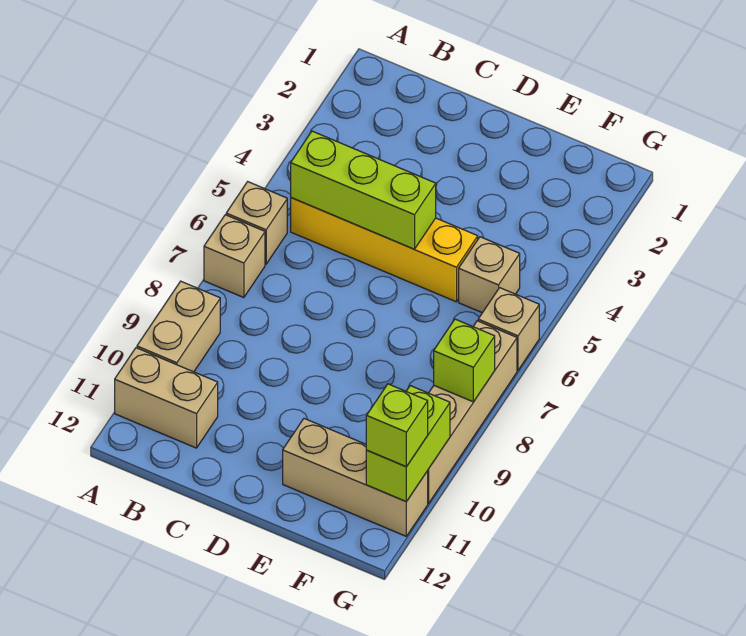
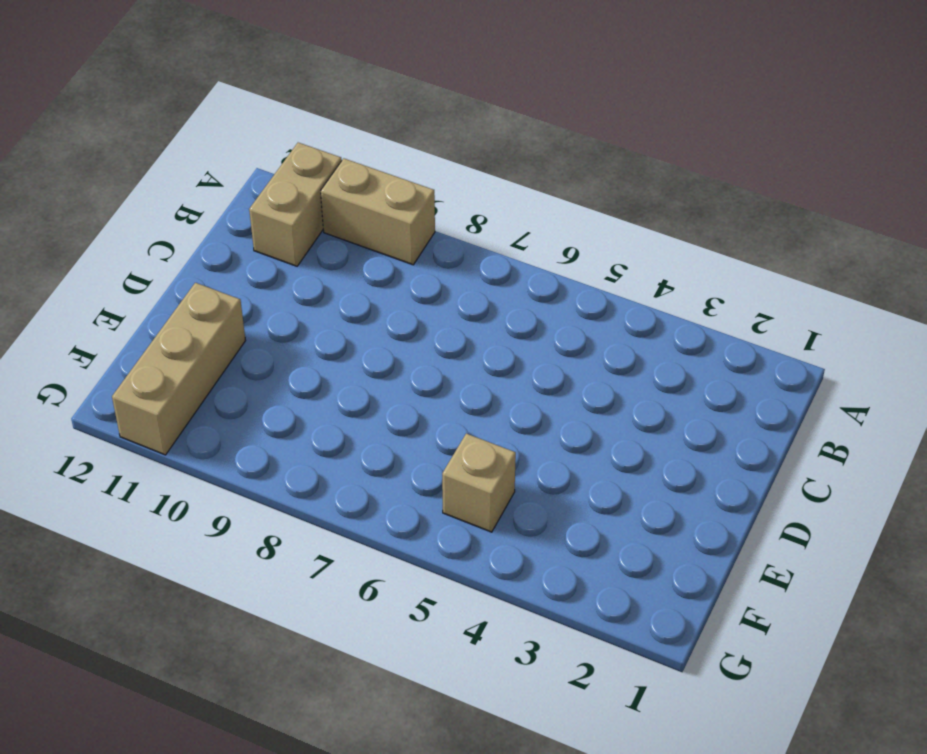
none -> tan 1x1 brick [226,182,287,264]
none -> tan 1x1 brick [204,215,265,298]
none -> yellow 1x4 brick [291,198,478,302]

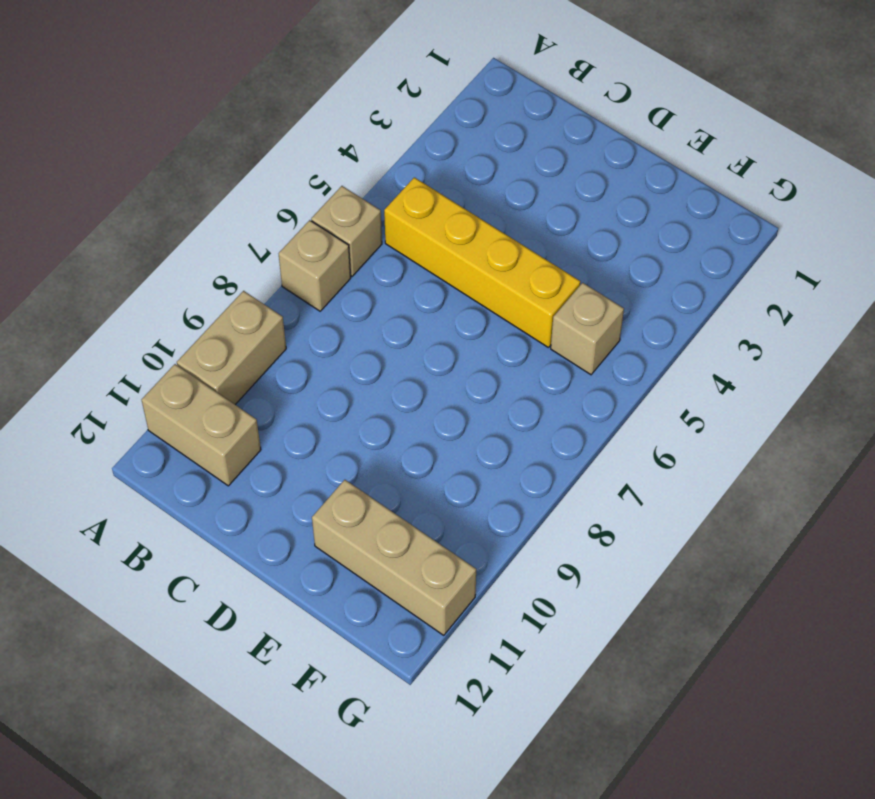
none -> tan 1x1 brick [478,288,539,370]
none -> tan 1x4 brick [428,321,517,503]
none -> lime 1x3 brick [291,131,436,249]

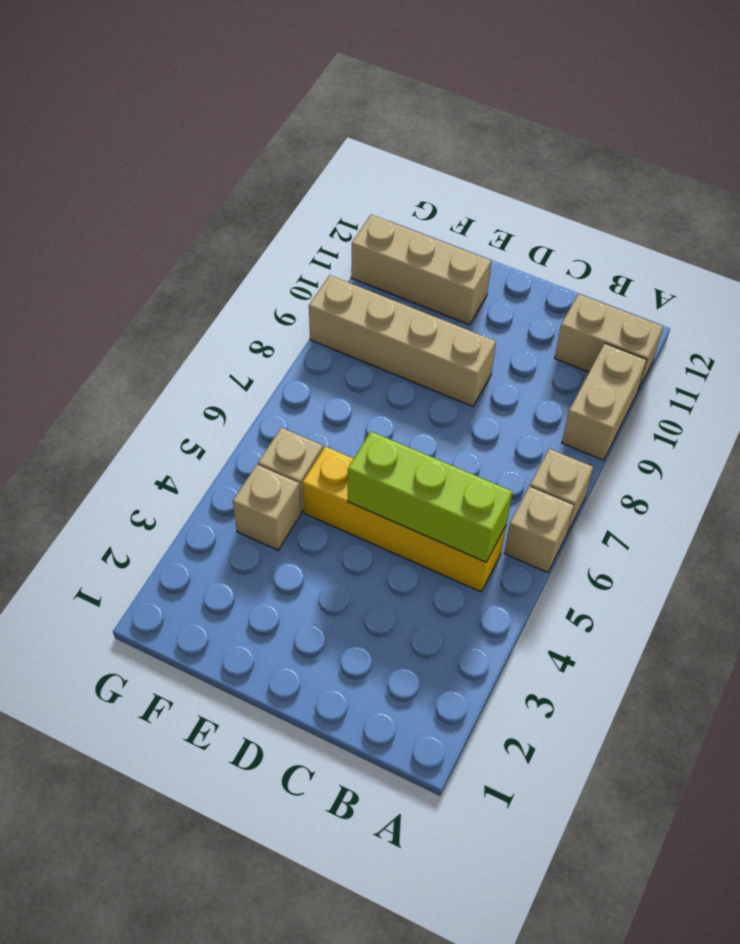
tan 1x4 brick [309,275,496,407] -> tan 1x4 brick turned to [428,321,517,503]
tan 1x1 brick [233,465,301,550] -> tan 1x1 brick moved to [478,288,539,370]
none -> lime 1x1 brick [434,319,495,402]
none -> lime 1x2 brick [366,386,450,501]
none -> lime 1x1 brick [366,384,428,467]

